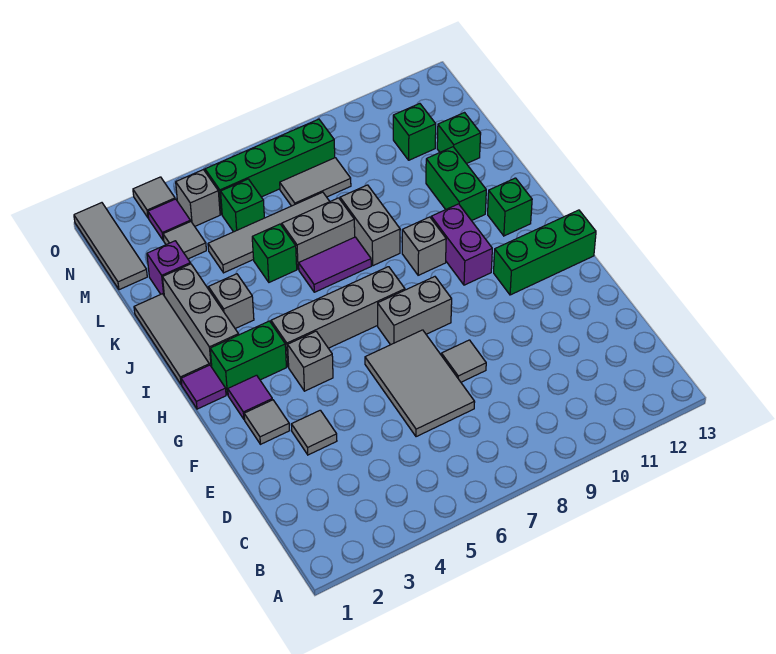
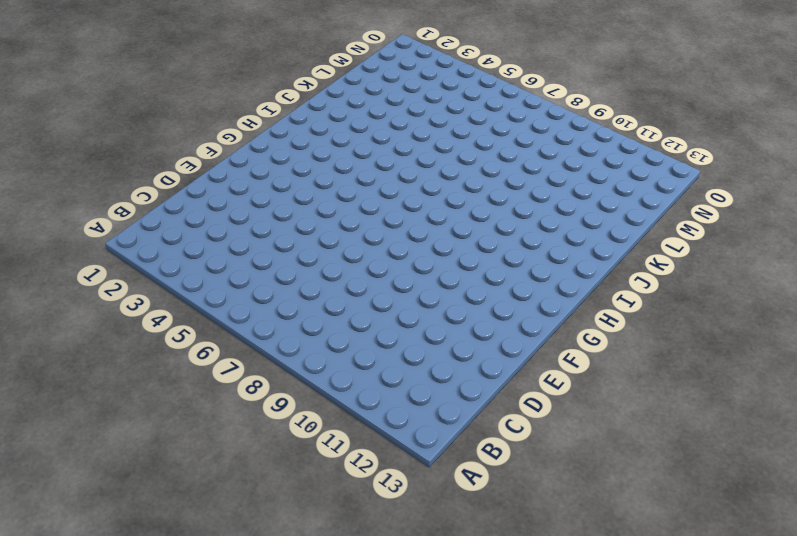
none -> grey 2x3 tile [365,330,475,437]
none -> grey 1x1 tile [291,410,337,455]
none -> grey 1x1 tile [441,340,486,382]
none -> grey 1x1 tile [244,400,290,444]

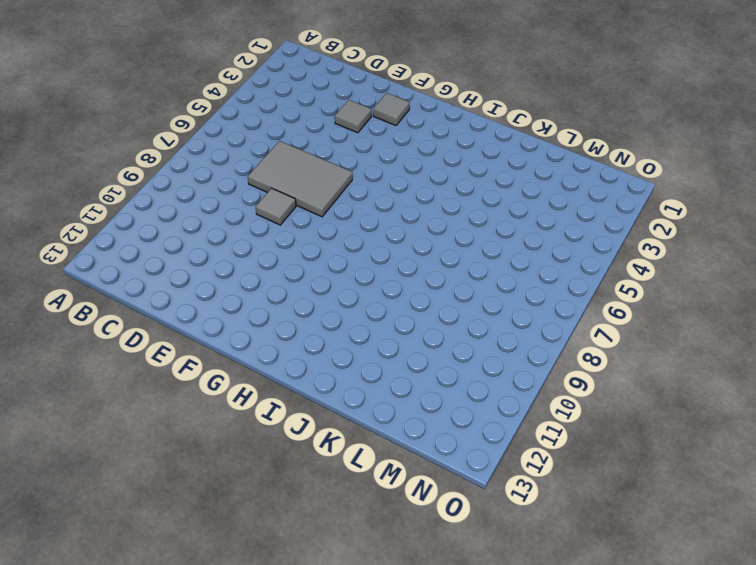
none -> purple 1x1 tile [228,375,272,419]
none -> grey 1x1 brick [288,331,333,391]
none -> grey 1x2 brick [378,277,452,345]
none -> green 1x3 brick [494,210,596,295]

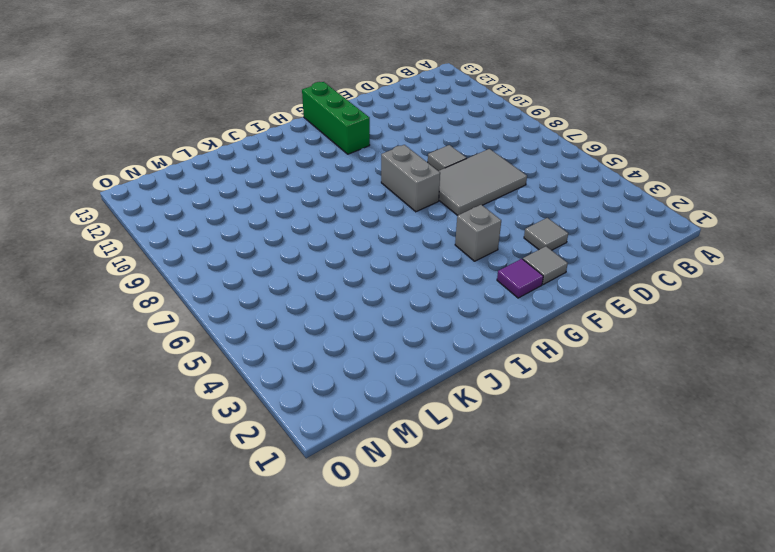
none -> purple 1x1 tile [181,365,226,409]
none -> green 1x2 brick [210,321,286,395]
none -> grey 1x4 brick [271,267,405,367]
none -> purple 1x2 brick [431,204,492,285]

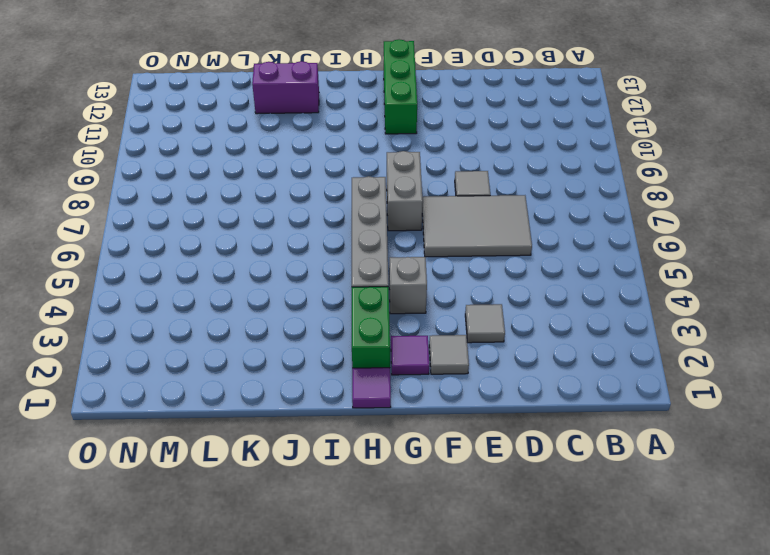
purple 1x2 brick [252,61,319,114] -> purple 1x2 brick moved to [431,204,492,285]
none -> grey 1x3 tile [134,294,209,385]
none -> grey 1x3 brick [163,264,239,367]
none -> grey 1x1 brick [402,217,446,275]
none -> green 1x1 brick [488,178,532,236]

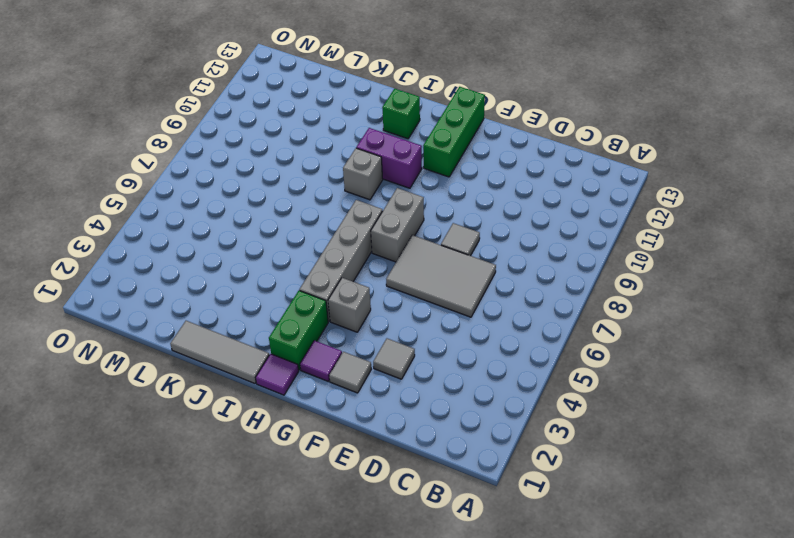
none -> grey 1x3 brick [163,264,239,367]
none -> grey 1x1 brick [208,274,254,329]
none -> purple 1x2 tile [299,237,371,292]
none -> grey 1x2 brick [340,185,400,266]

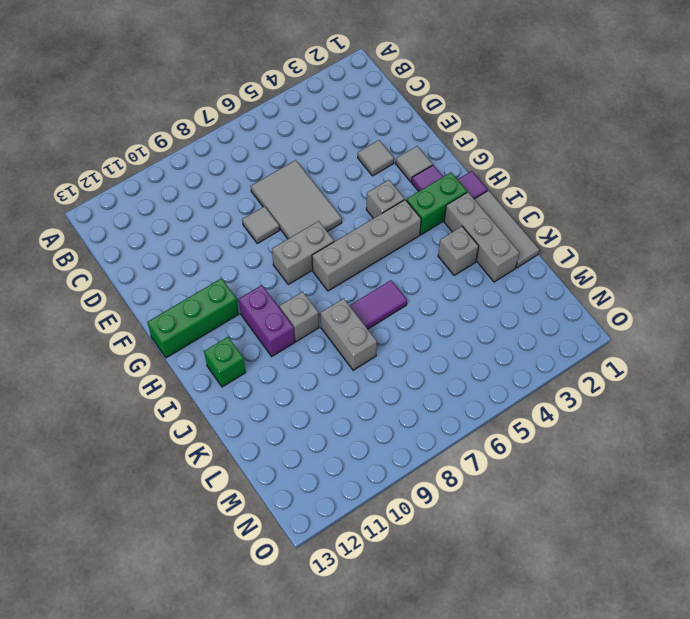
none -> green 1x2 brick [426,147,486,221]
none -> green 1x1 brick [252,224,297,282]
none -> grey 1x2 brick [282,198,355,269]
none -> purple 1x1 brick [147,241,190,295]

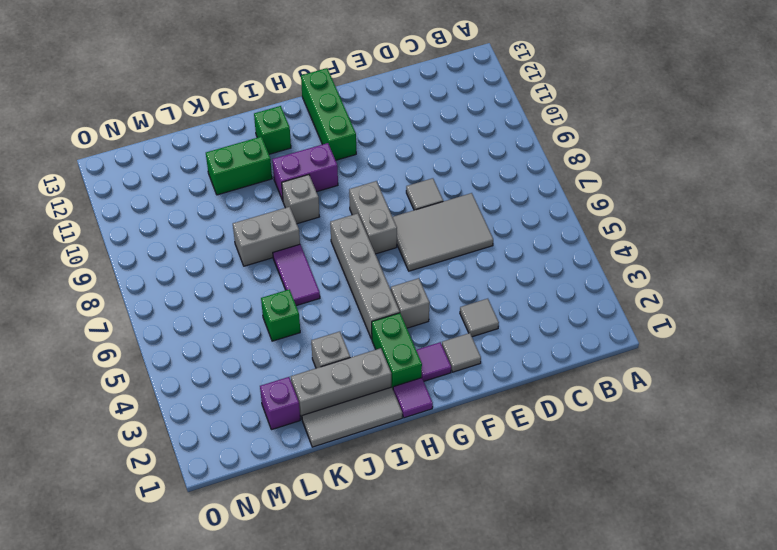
none -> grey 1x2 brick [282,198,355,269]
none -> grey 1x4 tile [208,192,330,273]
none -> green 1x1 brick [437,113,481,164]
none -> grey 1x3 tile [74,203,147,290]

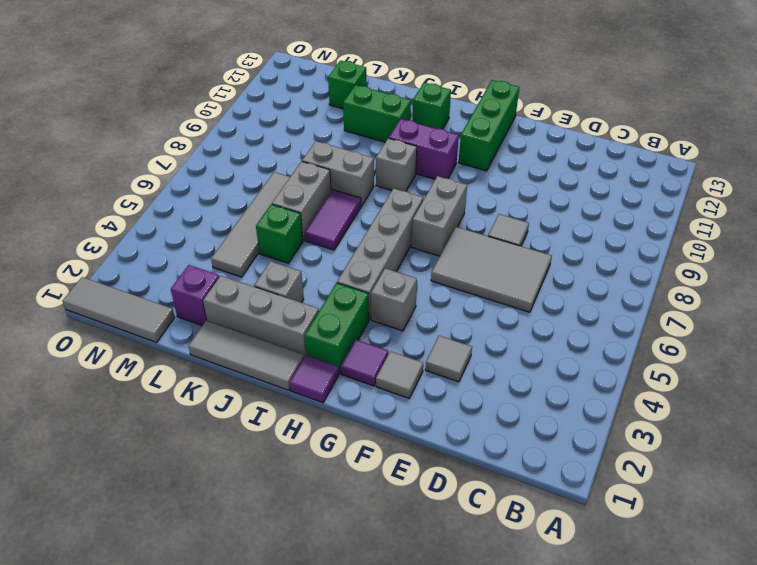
none -> grey 1x1 tile [163,221,206,259]
none -> green 1x1 brick [221,179,264,232]
none -> grey 1x2 tile [280,158,351,206]
none -> green 1x1 brick [393,104,436,160]

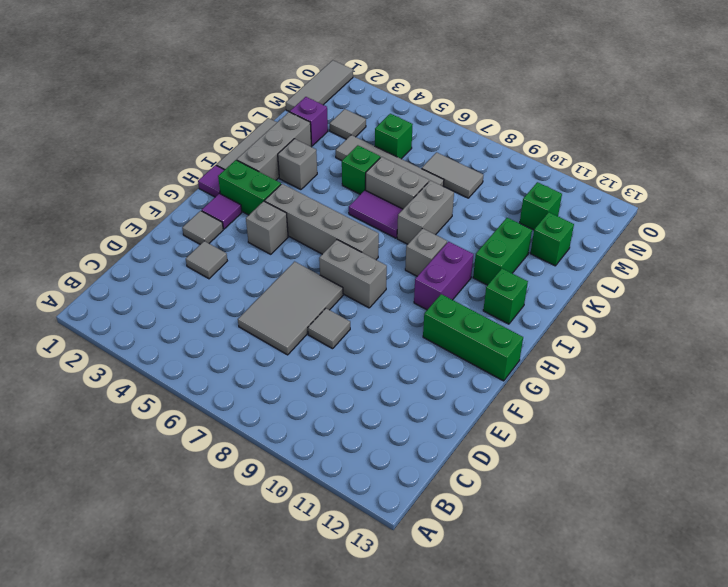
none -> purple 1x1 tile [148,199,190,240]
none -> grey 1x1 brick [176,169,220,226]
none -> green 1x4 brick [205,119,335,214]
none -> grey 1x1 tile [133,177,175,218]

